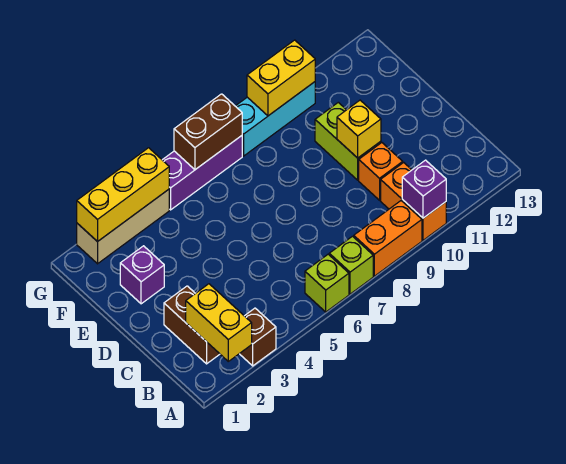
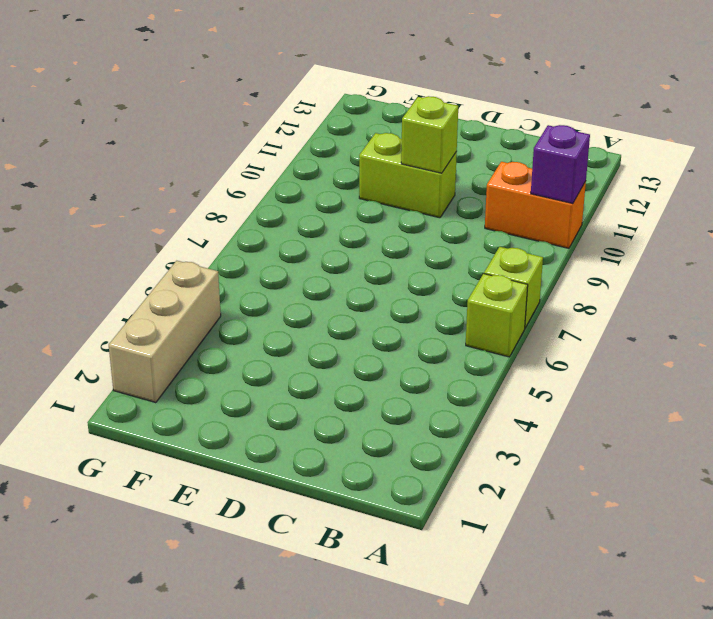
lime 1x1 brick [401,96,458,173] -> yellow 1x1 brick [337,100,381,158]
none -> brown 1x1 brick [240,308,276,366]
none -> orange 1x2 brick [354,201,422,276]
none -> brown 1x2 brick [164,286,220,364]

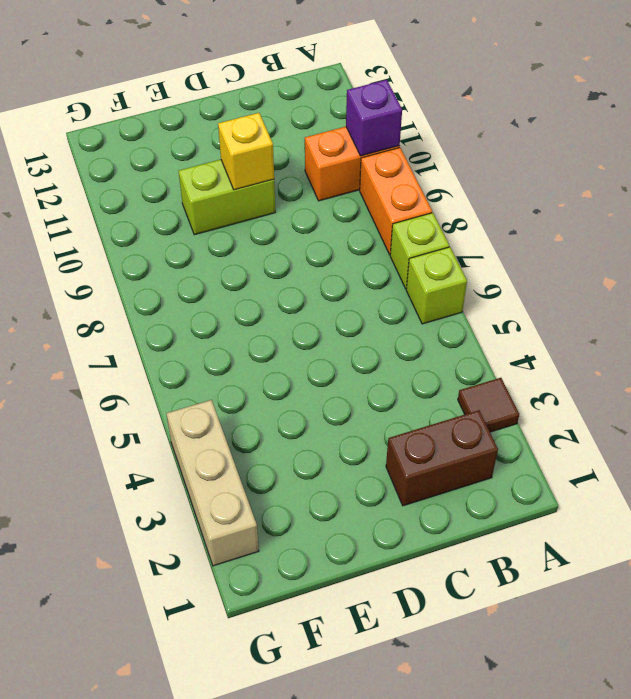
brown 1x1 tile [458,378,519,432] -> brown 1x1 brick [240,308,276,366]
none -> orange 1x1 brick [359,143,403,200]
none -> purple 1x1 brick [120,246,164,304]
none -> purple 1x3 brick [163,136,242,210]

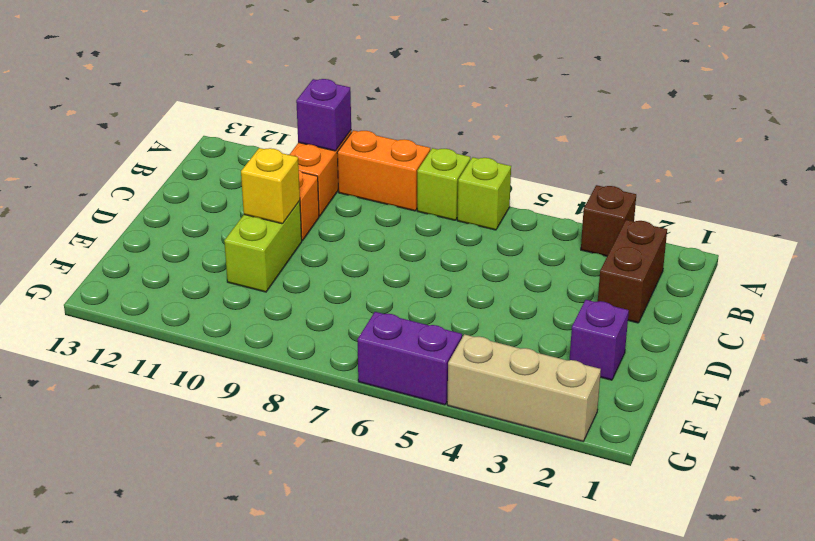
purple 1x2 brick [357,312,462,405] -> purple 1x3 brick [163,136,242,210]
none -> cyan 1x3 brick [236,82,315,156]
none -> yellow 1x2 brick [186,284,252,361]
none -> yellow 1x3 brick [77,148,169,242]

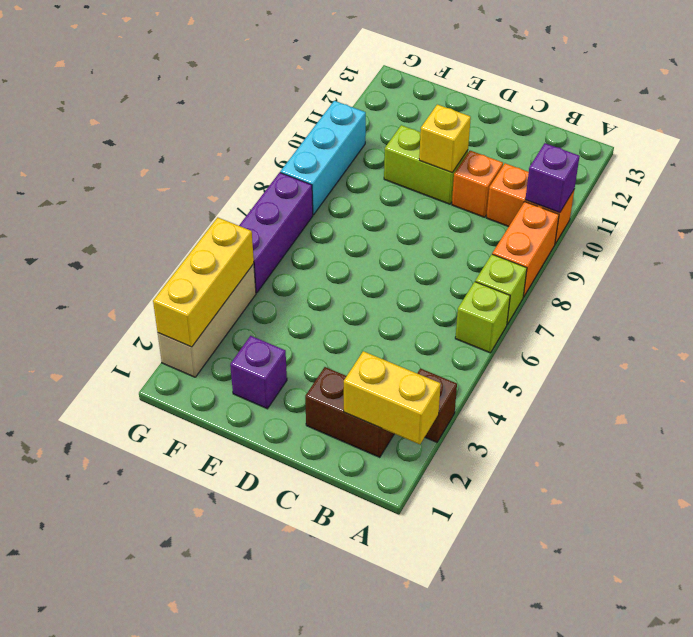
none -> brown 1x2 brick [174,94,242,170]
none -> yellow 1x2 brick [247,40,315,116]

